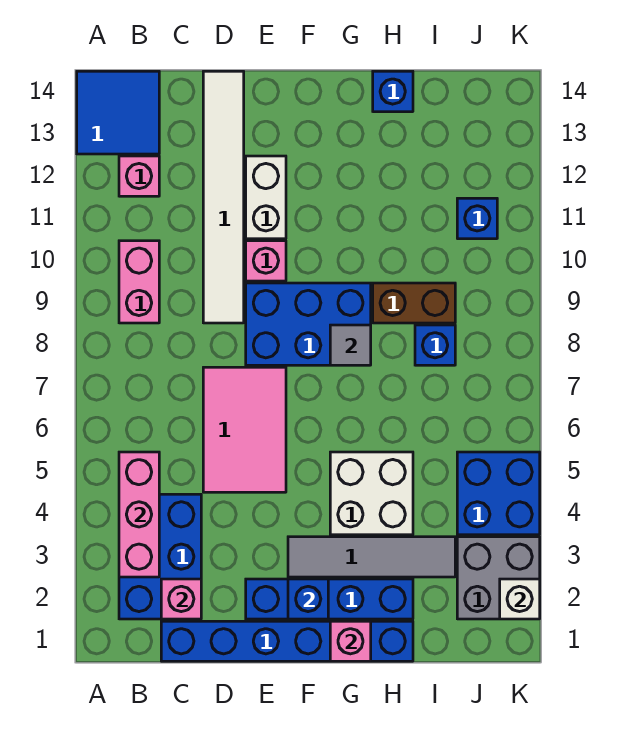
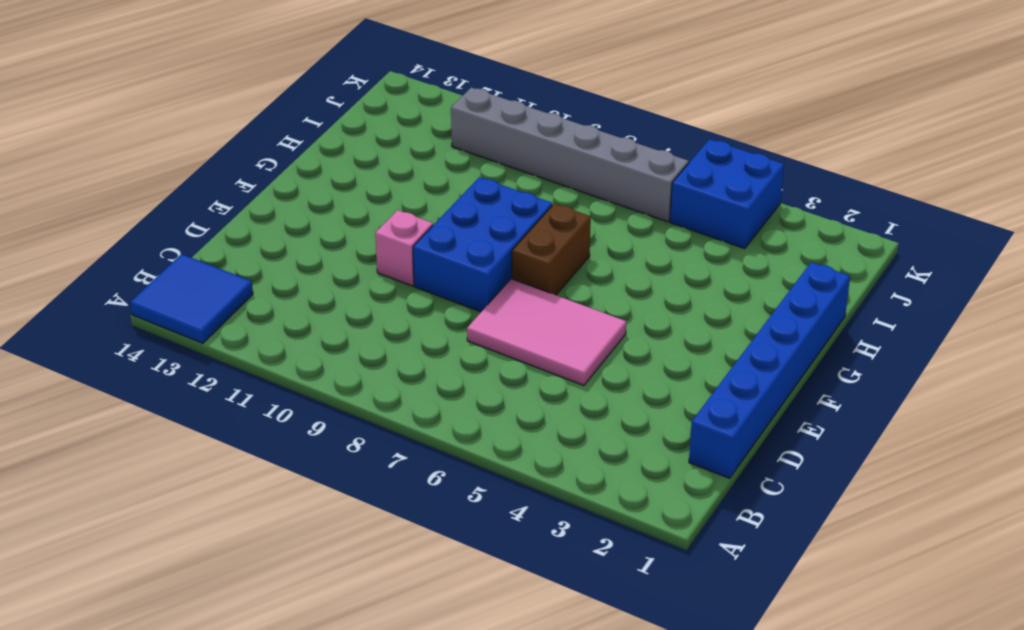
brown 1x2 brick [512,204,591,295] -> brown 1x2 brick moved to [373,283,455,323]
grey 1x6 brick [451,88,689,222] -> blue 1x1 brick [457,198,497,239]
none -> blue 2x3 brick [119,494,201,619]
none -> pink 1x2 brick [119,241,159,323]
none -> pink 1x1 brick [119,156,159,196]

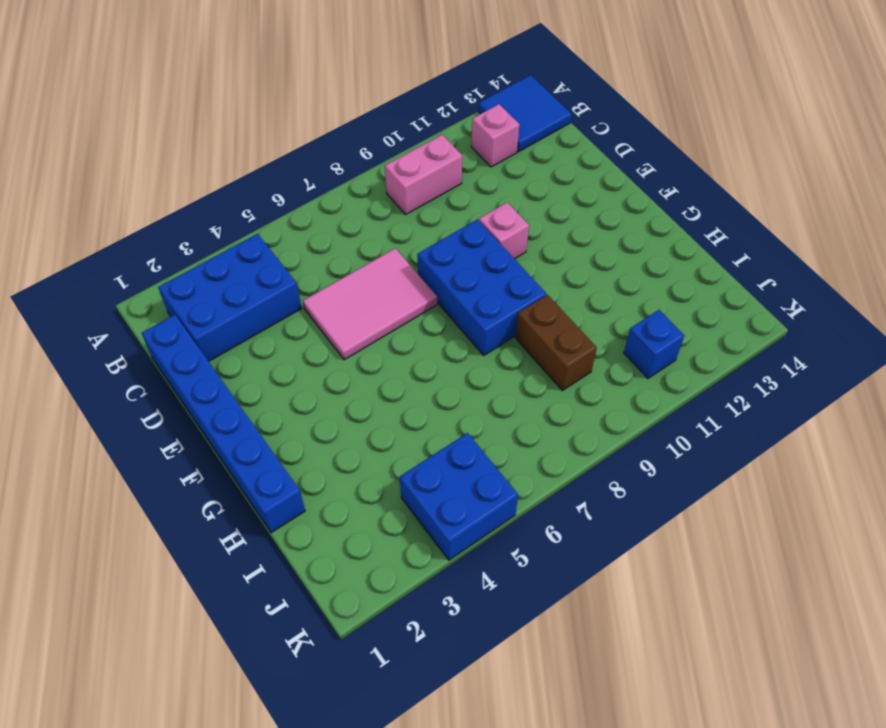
none -> white 1x6 tile [203,71,244,323]
none -> blue 1x4 brick [246,579,413,619]
none -> white 1x2 brick [246,156,286,239]

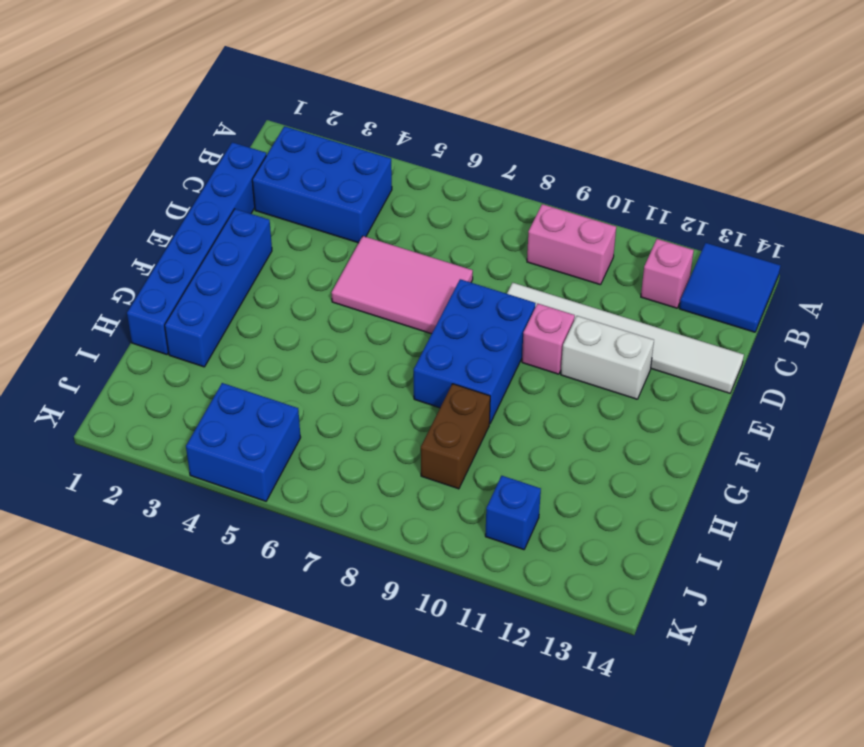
none -> grey 1x4 tile [288,537,455,577]
none -> white 2x2 brick [330,452,413,535]
none -> blue 1x1 brick [373,71,413,112]

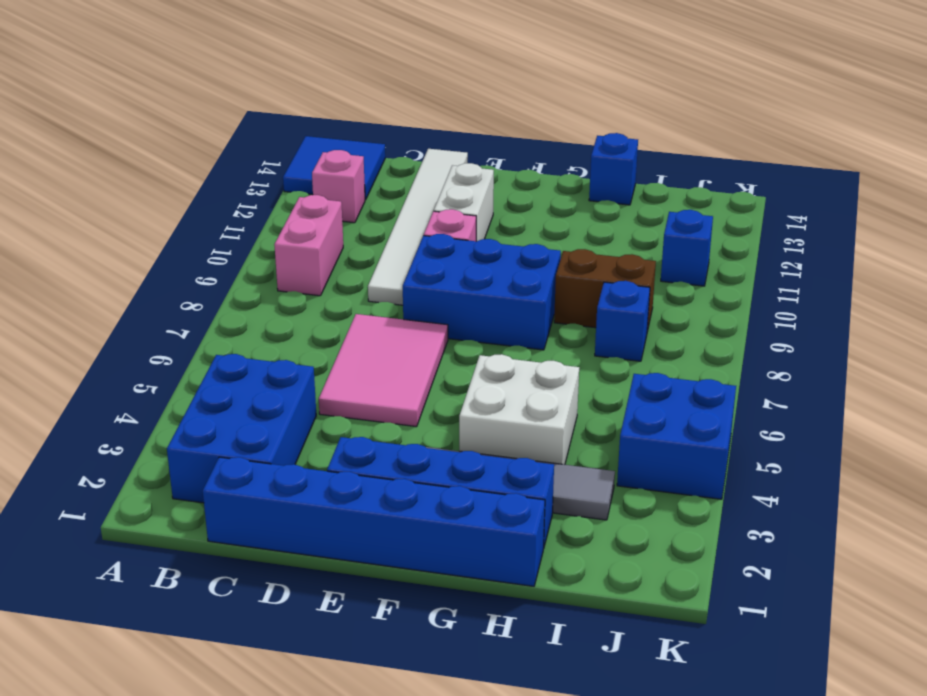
none -> grey 2x2 brick [457,537,540,619]
none -> pink 1x3 brick [119,452,159,577]
none -> pink 1x1 brick [161,579,201,619]

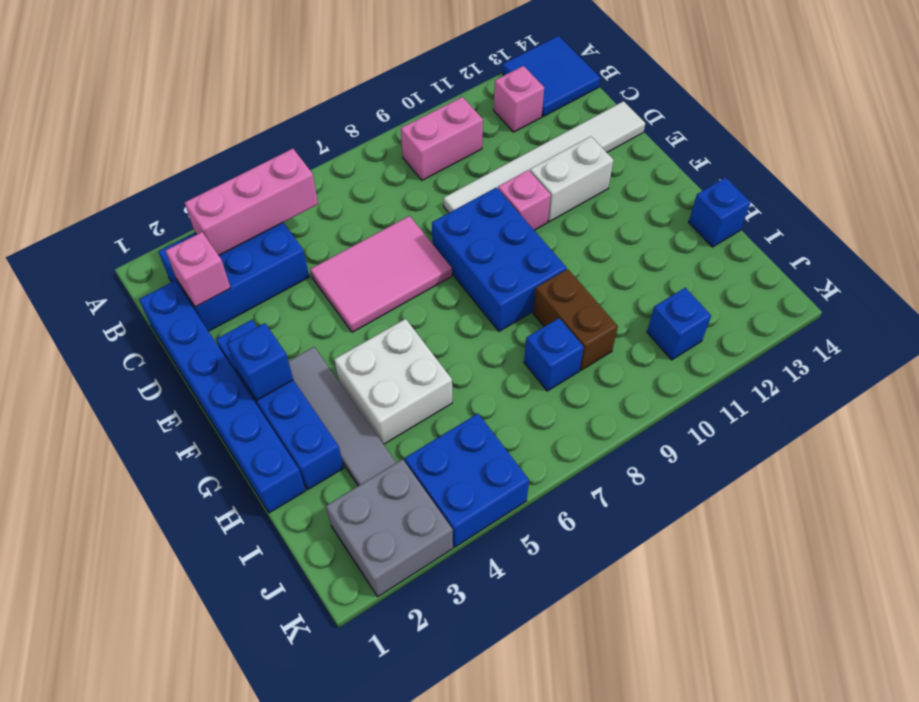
none -> pink 1x1 brick [330,621,371,661]
none -> grey 1x1 tile [330,325,371,365]
none -> white 1x1 brick [500,579,540,619]

